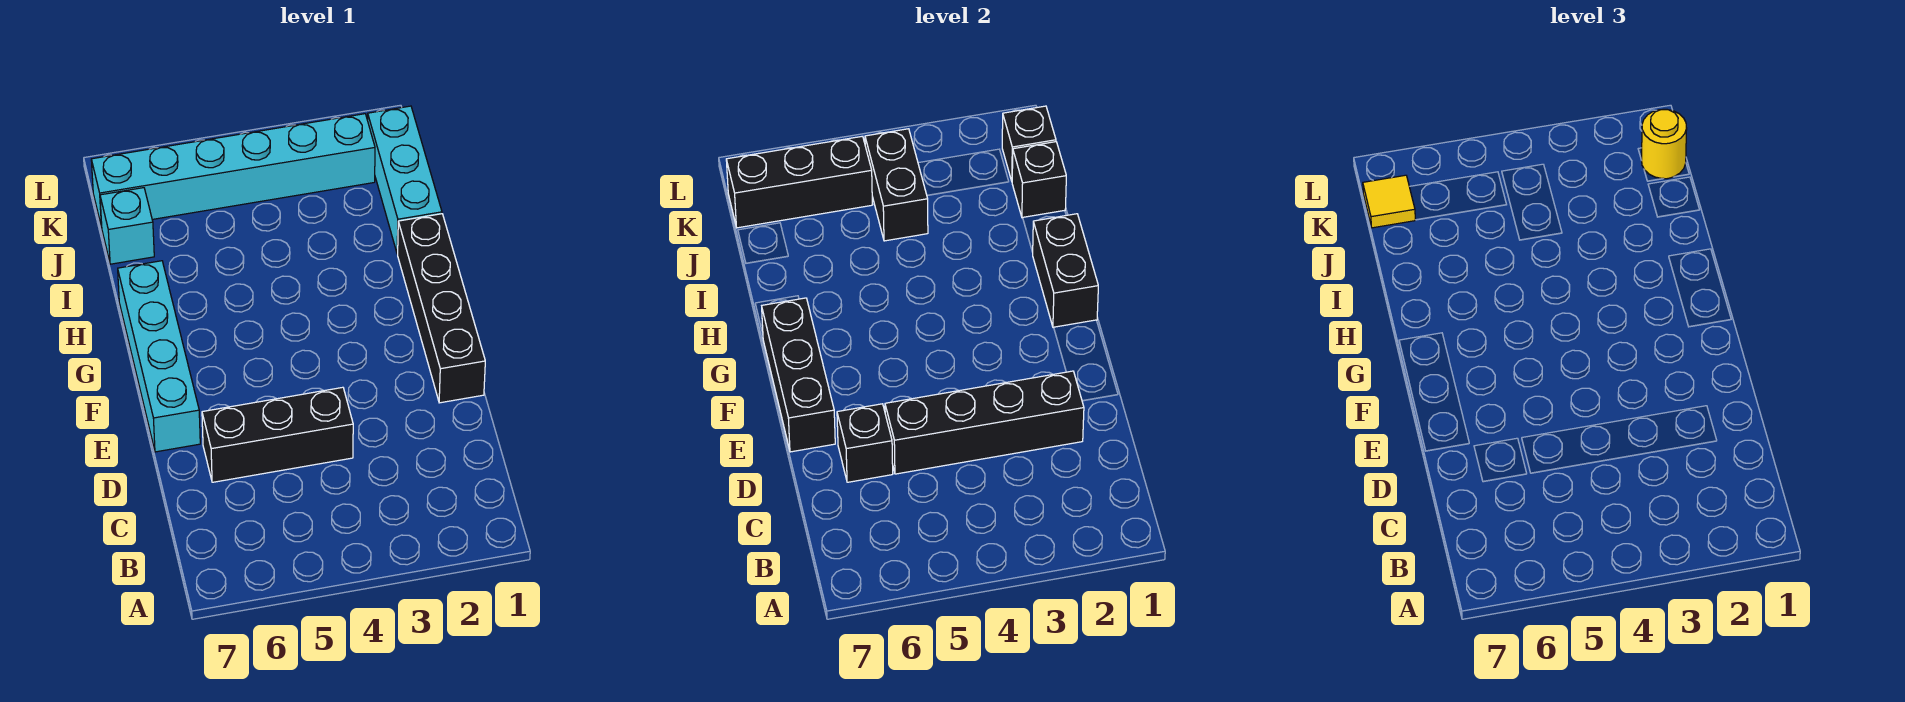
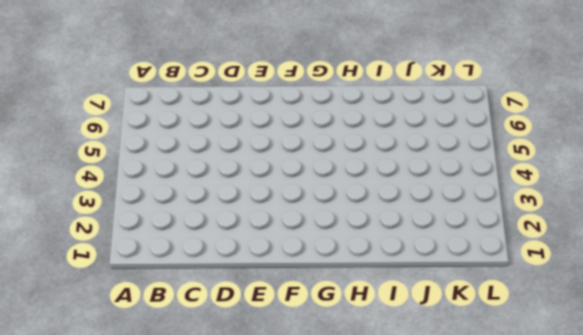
none -> black 1x3 brick [202,387,353,482]
none -> black 1x4 brick [398,214,485,403]
none -> cyan 1x4 brick [118,261,200,452]

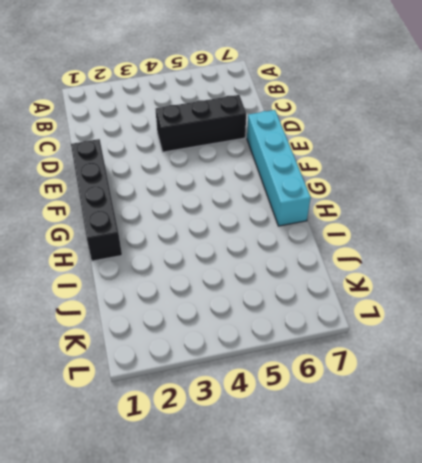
none -> cyan 1x3 brick [368,106,442,254]
none -> cyan 1x1 brick [100,188,154,264]
none -> cyan 1x6 brick [91,114,375,227]

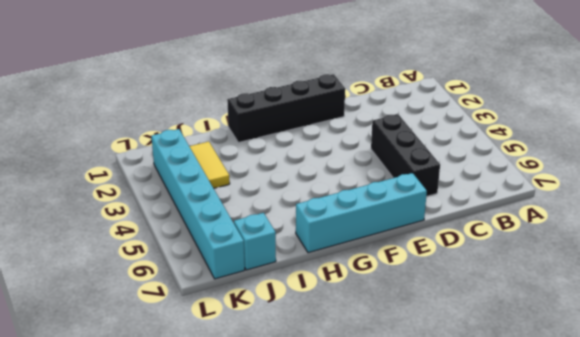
yellow 1x2 tile [189,142,230,188] -> none
none -> cyan 1x3 brick [368,106,442,254]
none -> black 1x4 brick [885,371,1084,474]
none -> black 1x1 brick [837,404,893,482]

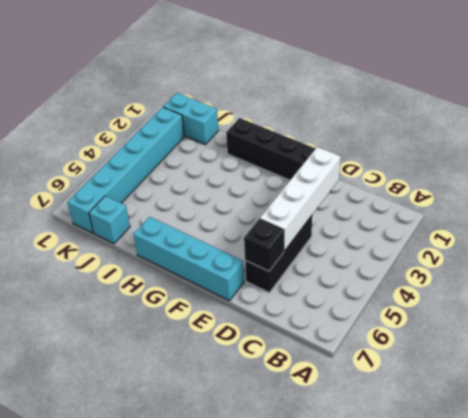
white 1x4 brick [260,147,341,251] -> black 1x4 brick [885,371,1084,474]
cyan 1x2 brick [163,93,219,145] -> cyan 1x3 brick [368,106,442,254]
none -> black 1x3 brick [762,298,835,452]
none -> black 1x2 brick [1033,214,1098,328]
none -> black 1x1 brick [1012,142,1066,218]

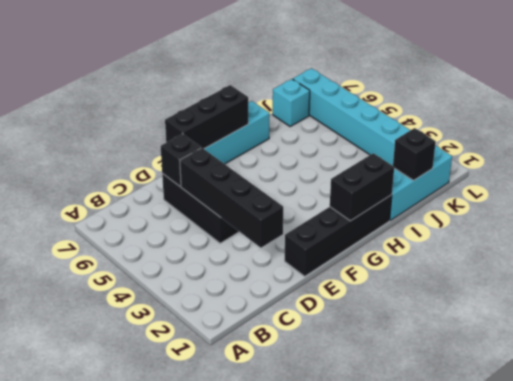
none -> black 1x2 brick [865,129,928,241]
none -> black 1x1 brick [1002,106,1056,181]
none -> black 1x3 brick [726,136,873,228]

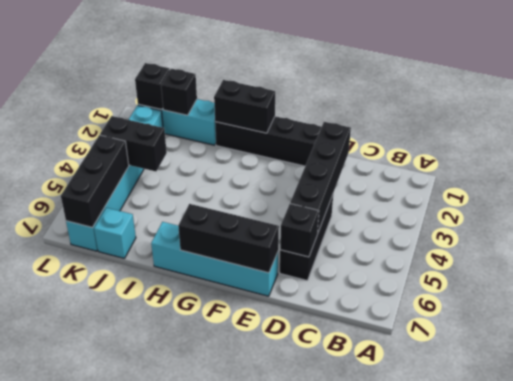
none -> yellow 1x1 round brick [1642,109,1687,179]
none -> yellow 1x1 tile [1363,175,1415,228]

